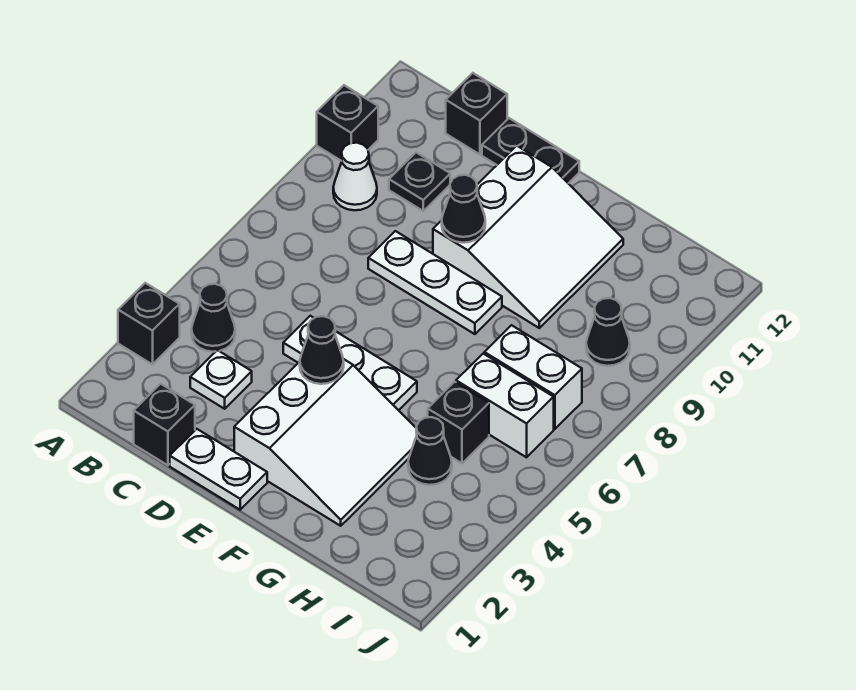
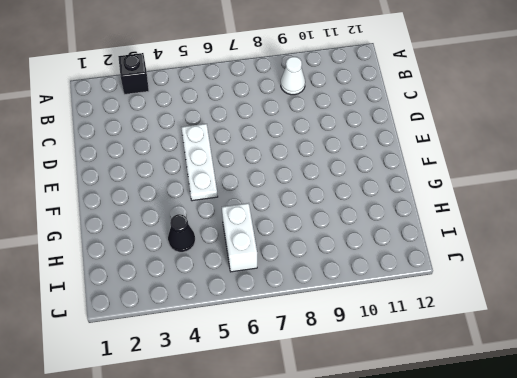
none -> black 1x1 brick [317,85,378,161]
none -> black 1x1 cone [191,284,235,352]
none -> black 1x1 brick [134,384,195,465]

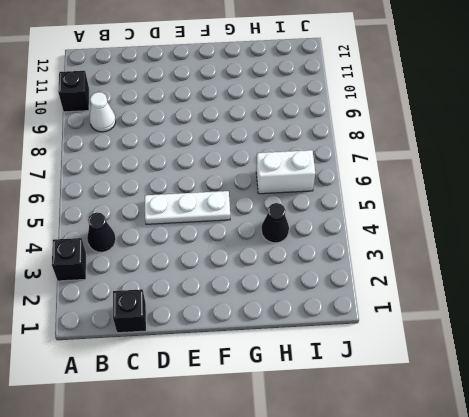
none -> white 1x1 plate [190,350,252,409]
none -> black 1x1 plate [389,152,450,211]
none -> black 1x1 brick [446,73,507,154]

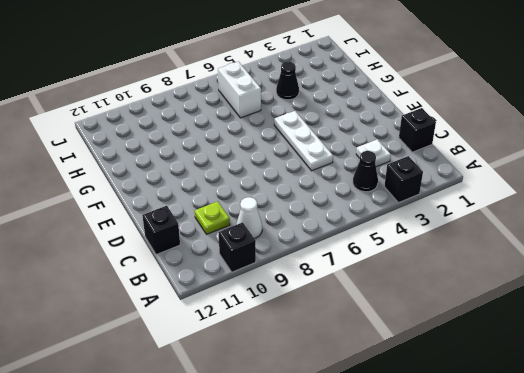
lime 1x1 plate [195,201,230,234] -> black 1x1 plate [389,152,450,211]
none -> white 1x2 plate [170,429,267,510]
none -> white 1x3 plate [368,231,502,334]
none -> black 1x2 plate [482,118,579,183]

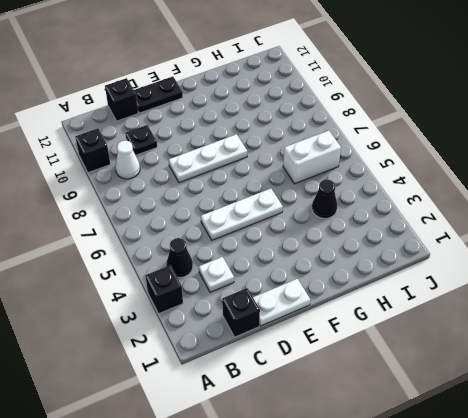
none -> white 3x3 slope [234,359,417,526]
none -> white 3x3 slope [433,146,623,328]
none -> black 1x1 brick [428,382,489,463]

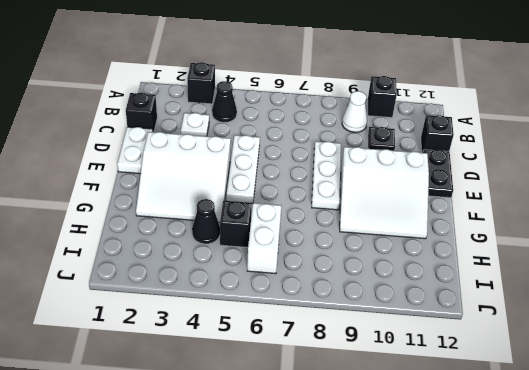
none -> white 1x2 brick [484,325,582,429]
none -> black 1x1 cone [586,298,630,366]
none -> black 1x1 cone [300,316,344,384]

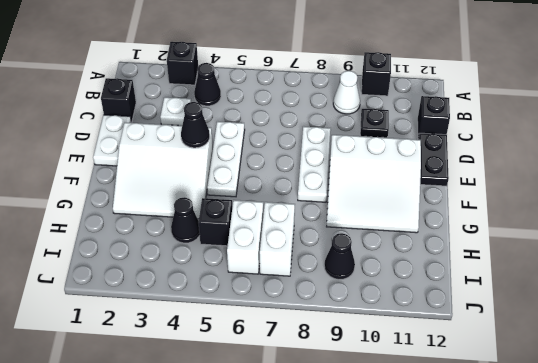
none -> black 1x1 cone [442,175,485,243]

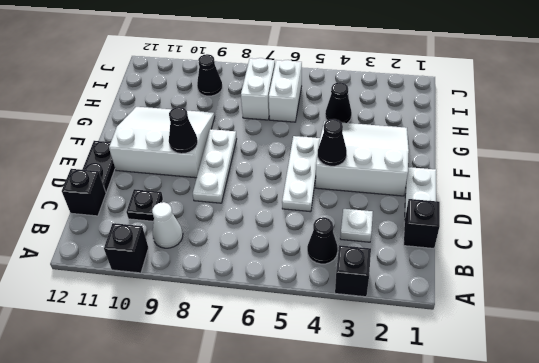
none -> black 1x1 brick [428,382,489,463]

